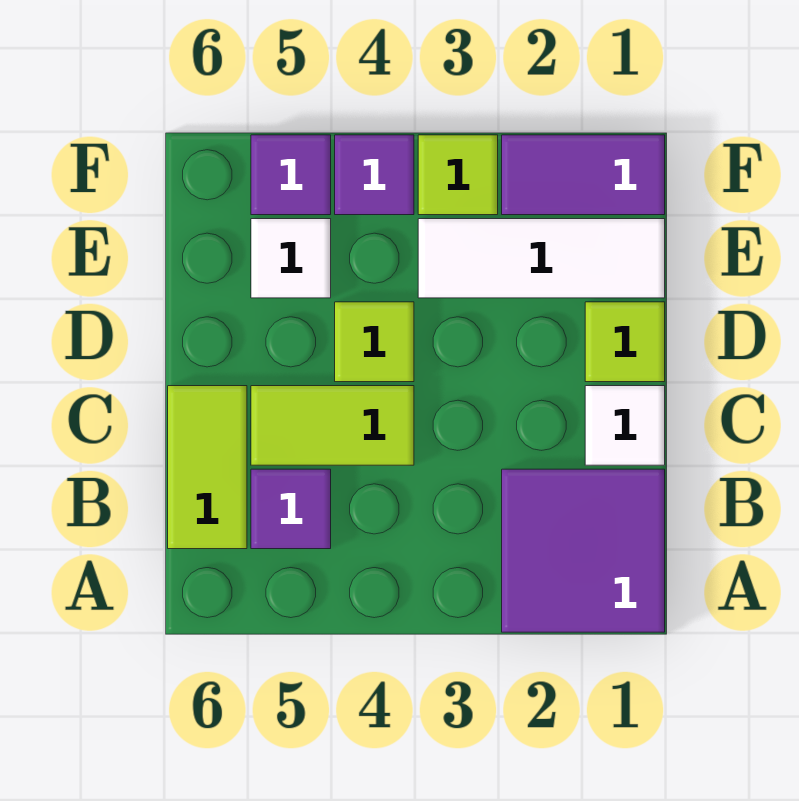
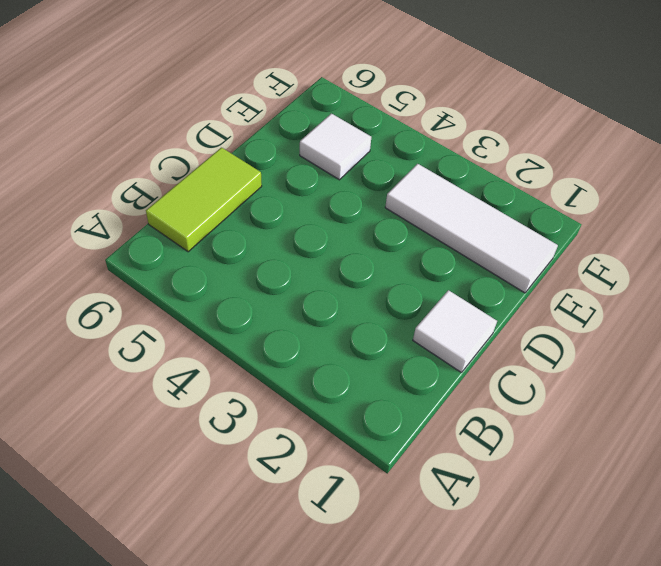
none -> purple 2x2 tile [502,469,665,632]
none -> purple 1x1 tile [251,469,331,549]
none -> lime 1x2 tile [251,386,414,465]

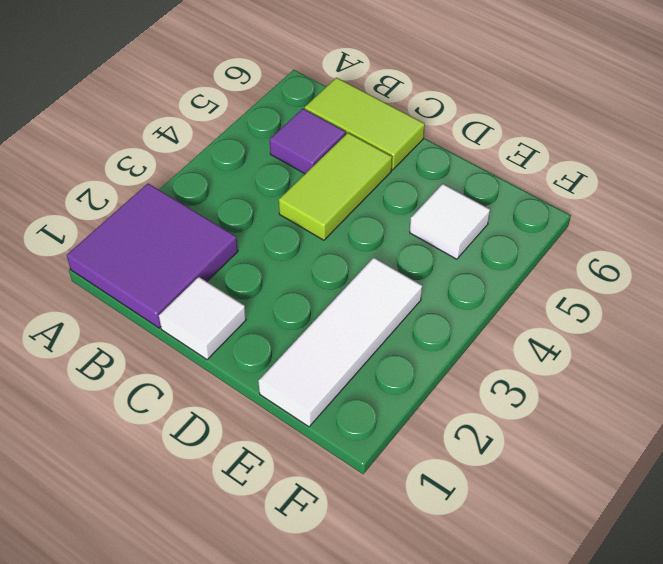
none -> lime 1x1 tile [585,302,665,382]
none -> lime 1x1 tile [335,302,414,382]
none -> purple 1x2 tile [502,135,665,215]

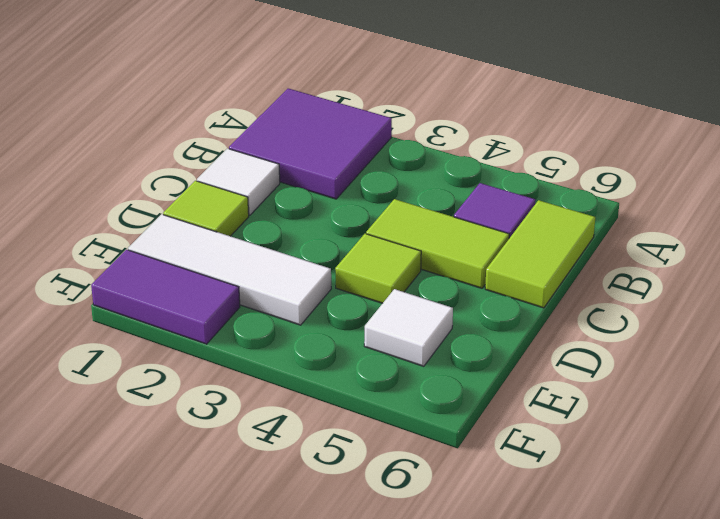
none -> lime 1x1 tile [418,135,498,215]
none -> purple 1x1 tile [335,135,414,215]
none -> purple 1x1 tile [251,135,331,215]

